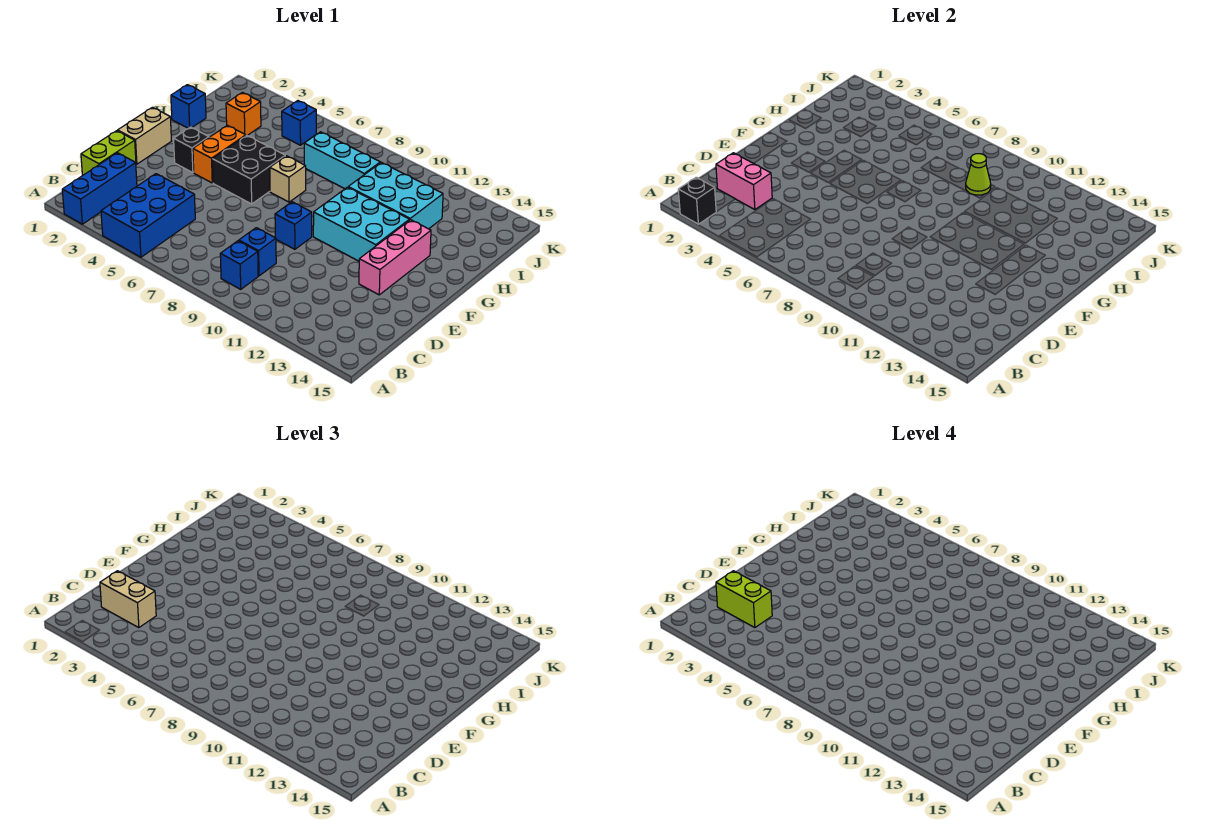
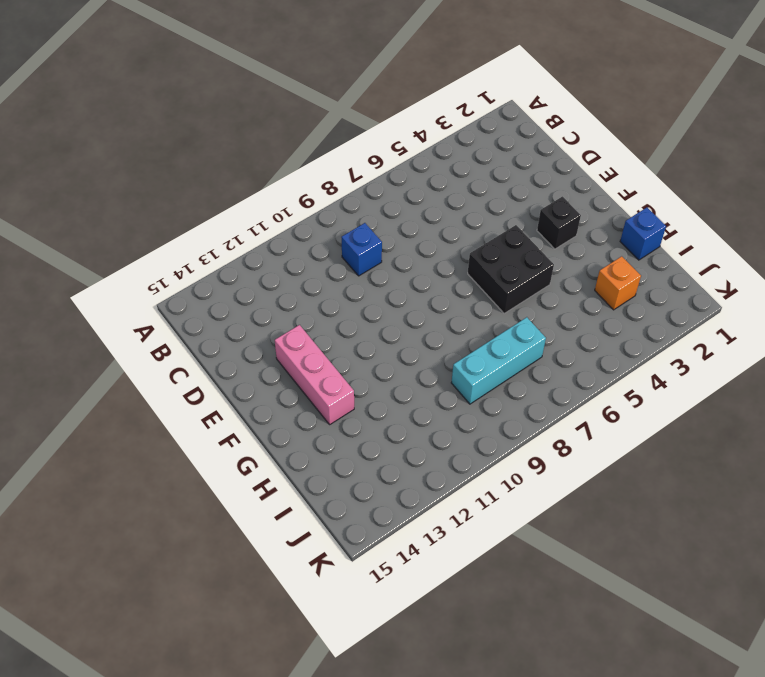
none -> blue 1x3 brick [62,153,137,224]
none -> blue 2x3 brick [101,174,195,257]
none -> blue 1x1 brick [220,241,258,289]

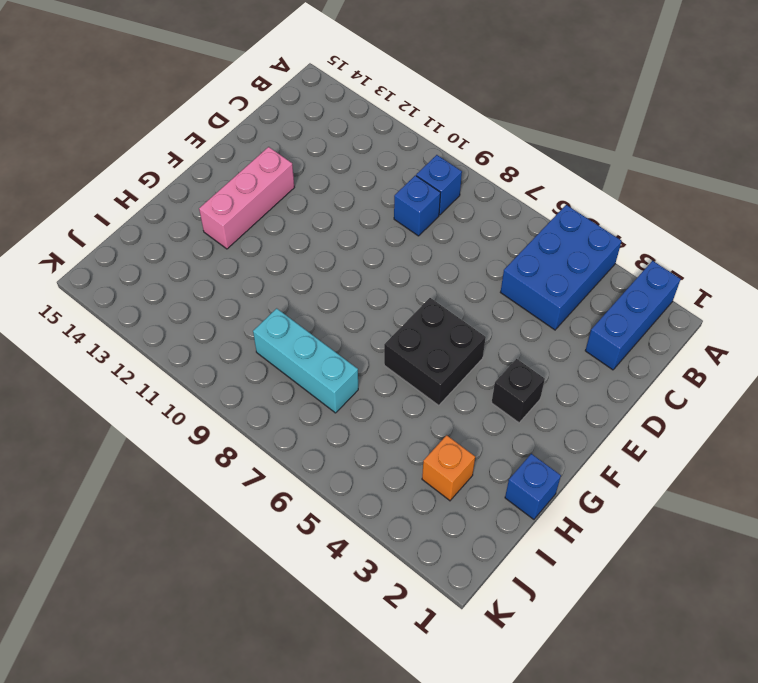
none -> lime 1x2 brick [81,131,136,176]
none -> tan 1x2 brick [118,107,171,164]
none -> blue 1x1 brick [275,202,312,249]

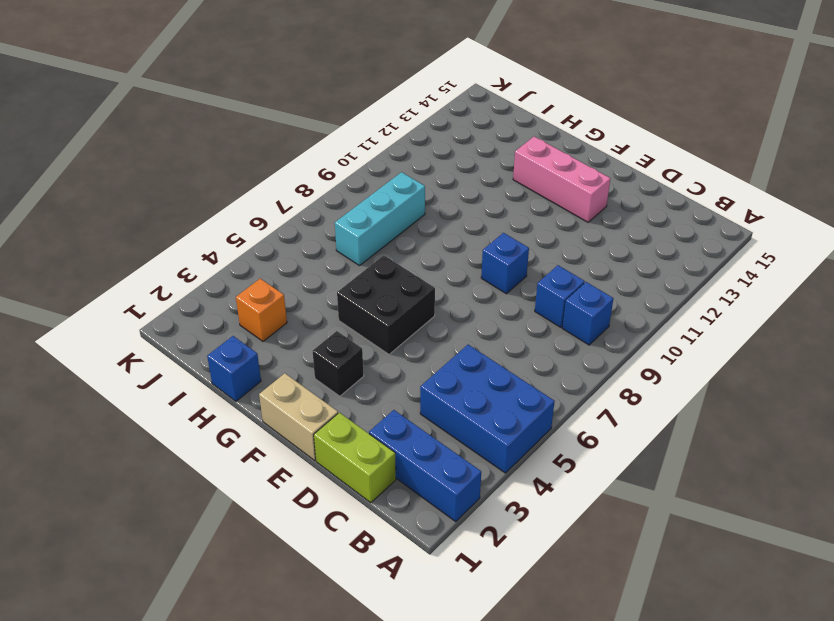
none -> orange 1x2 brick [193,125,246,183]
none -> cyan 2x3 brick [313,187,410,261]
none -> tan 1x1 brick [270,156,306,202]

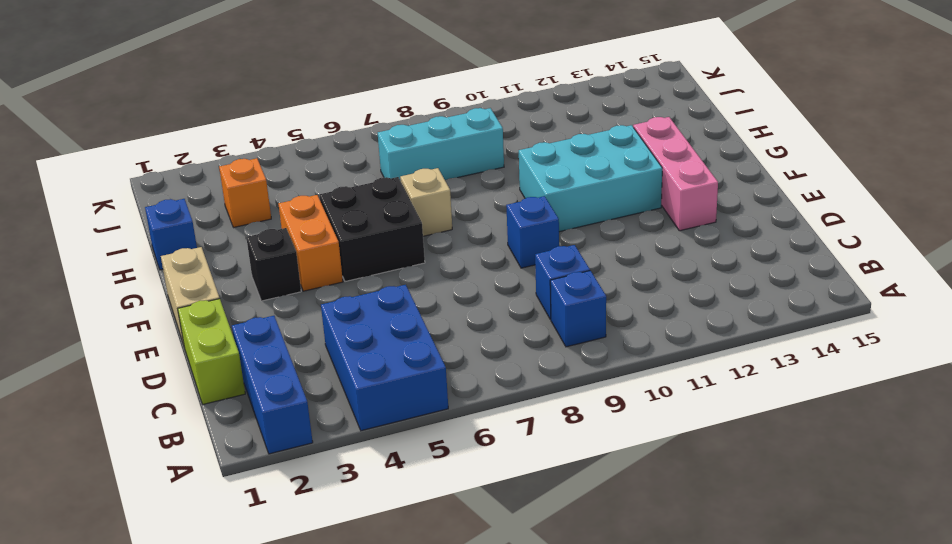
none -> cyan 2x3 brick [348,162,443,229]
none -> blue 1x1 brick [282,101,316,145]
none -> black 1x1 brick [678,177,716,224]

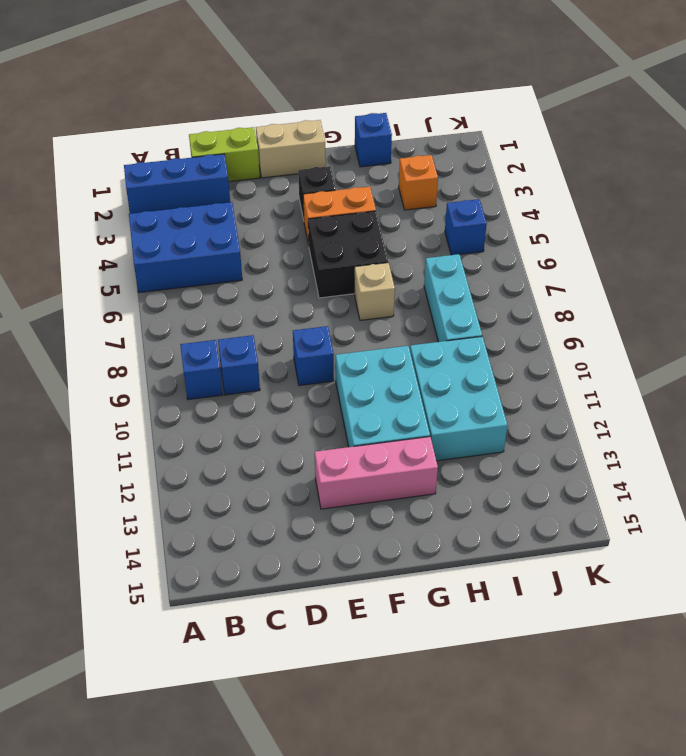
none -> black 1x1 brick [678,177,716,224]
none -> pink 1x2 brick [716,153,772,210]
none -> lime 1x1 cone [966,154,991,195]

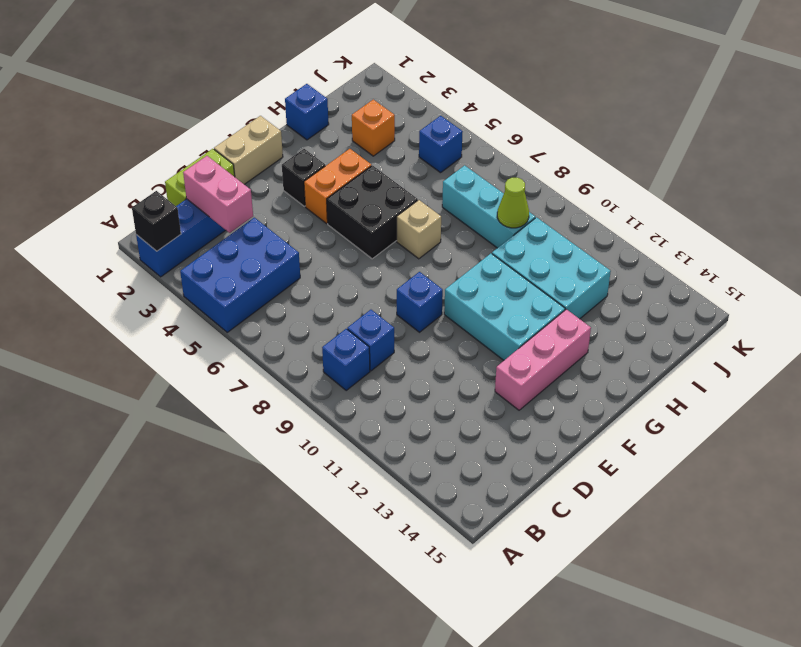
none -> tan 1x2 brick [100,571,156,628]
none -> lime 1x2 brick [716,571,772,628]

